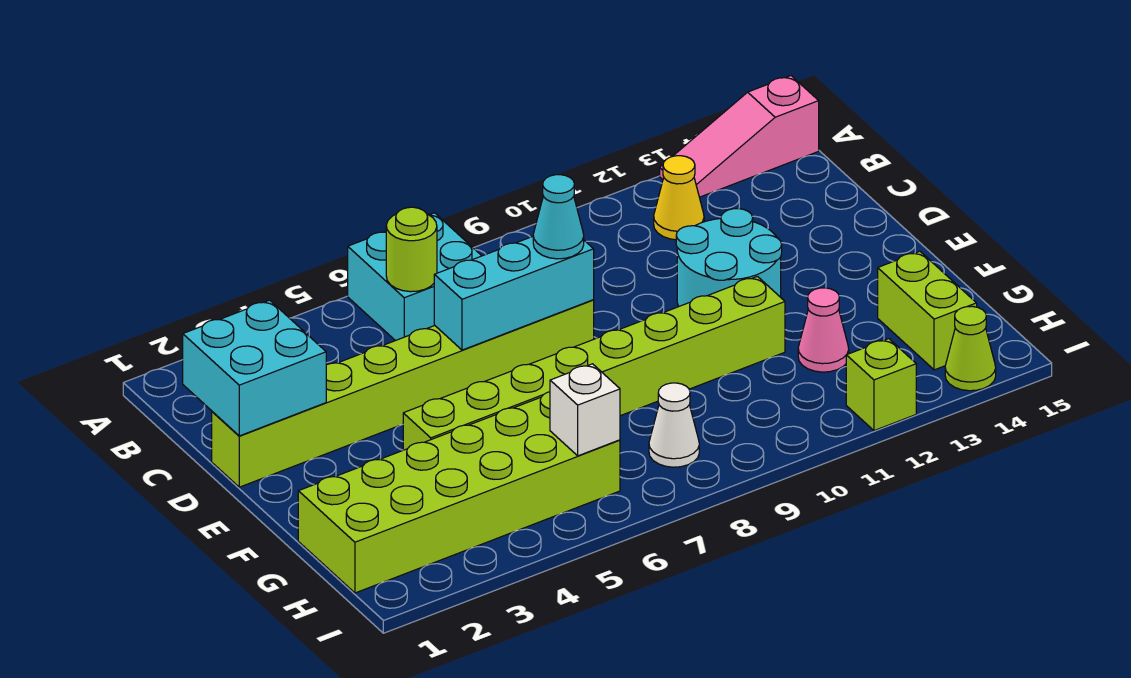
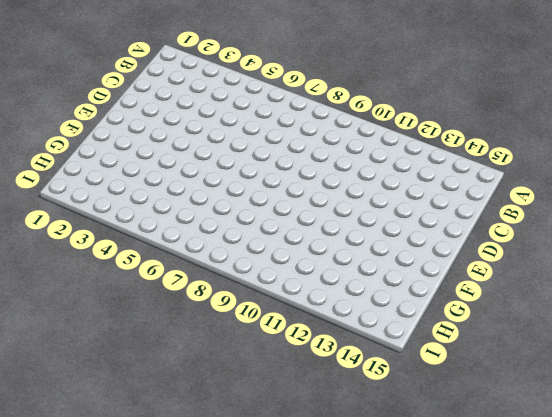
none -> cyan 2x2 brick [348,213,481,341]
none -> pink 1x3 slope [660,76,819,197]
none -> yellow 1x1 cone [654,156,704,240]

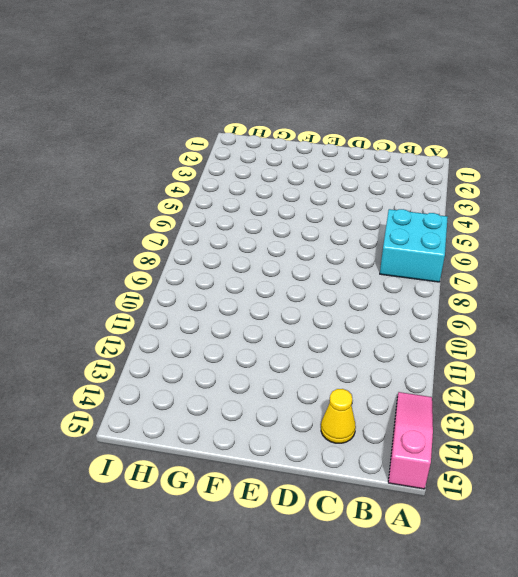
yellow 1x1 cone [321,389,356,443] -> yellow 1x1 cone moved to [654,156,704,240]
none -> lime 1x8 brick [212,300,594,487]
none -> cyan 2x2 round brick [676,209,782,306]
none -> lime 1x8 brick [403,276,785,450]

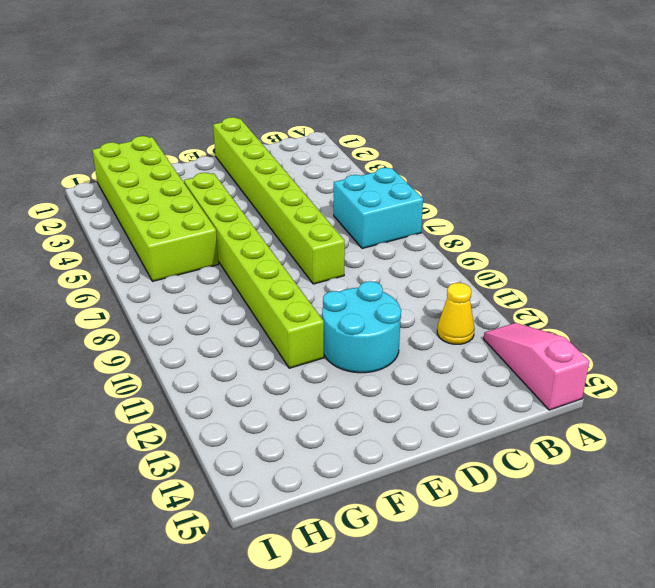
none -> pink 1x1 cone [798,288,849,372]
none -> lime 1x2 brick [878,251,977,370]
none -> white 1x1 cone [649,383,699,467]

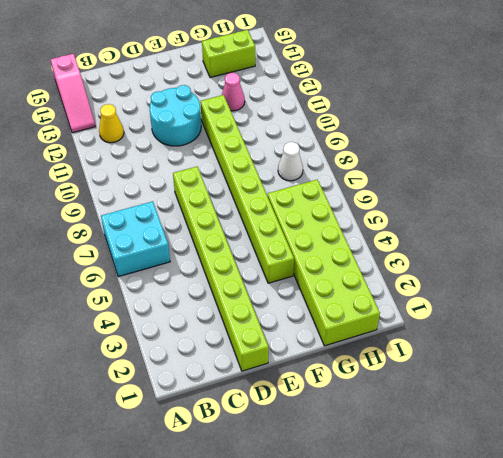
none -> lime 1x1 brick [846,339,916,431]
none -> lime 1x1 cone [945,306,996,391]
none -> lime 1x1 round brick [386,207,437,292]

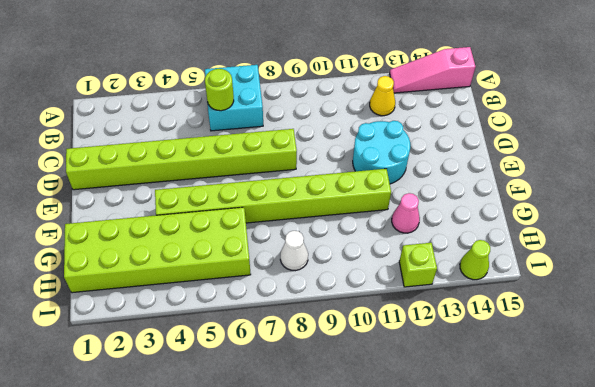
none -> lime 1x2 brick [878,251,977,370]
none -> cyan 2x2 brick [183,300,326,436]
none -> cyan 1x3 brick [434,237,594,350]

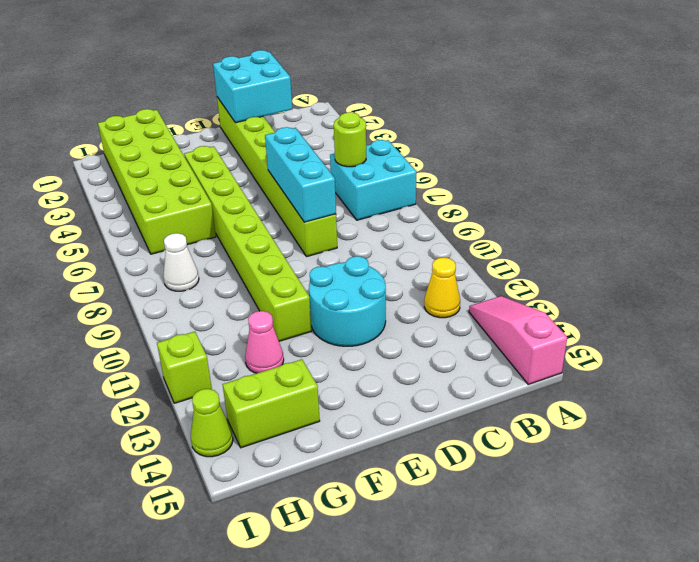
none -> white 1x1 brick [550,364,620,456]
none -> cyan 1x1 cone [533,175,584,259]

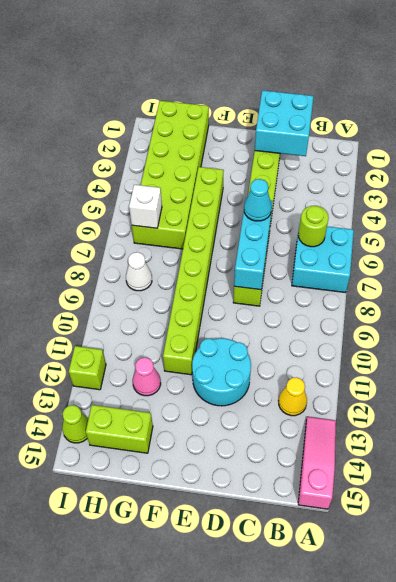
cyan 1x1 cone [244,179,272,221] -> cyan 1x1 cone moved to [533,175,584,259]

